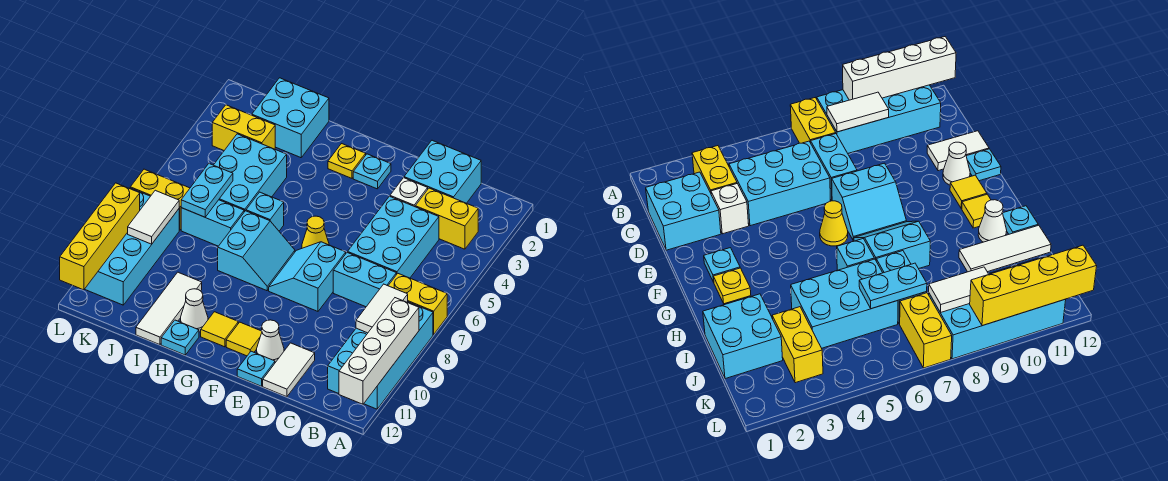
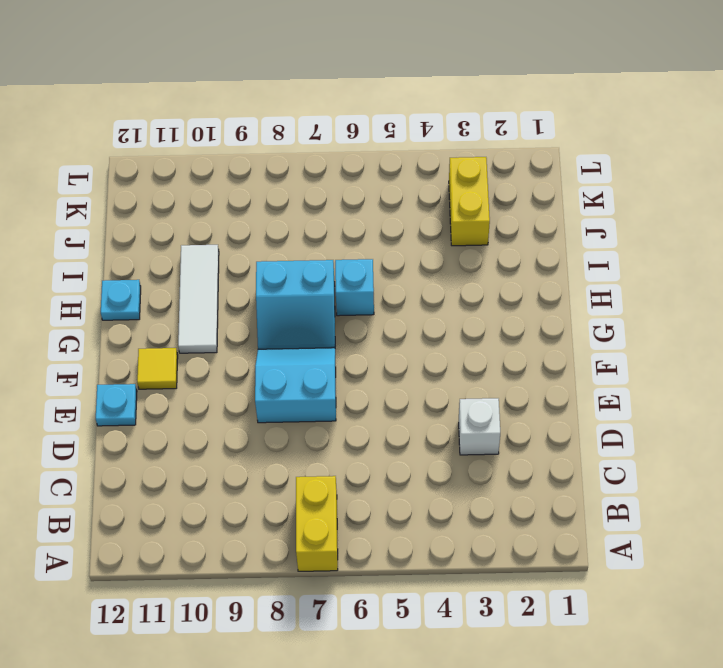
white 1x3 tile [178,245,219,353] -> white 1x3 tile turned to [136,272,202,345]
none -> cyan 2x4 brick [328,302,433,409]
none -> yellow 1x2 brick [415,188,478,249]
none -> cyan 2x2 brick [404,140,481,203]
none -> cyan 2x3 brick [348,196,439,278]

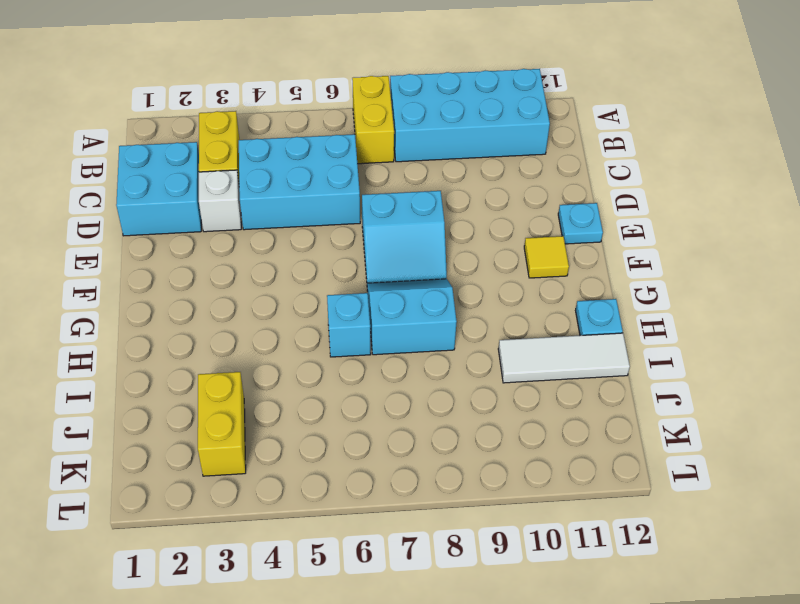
none -> cyan 1x2 brick [333,252,396,307]
none -> white 1x2 tile [263,343,315,397]
none -> white 1x1 cone [257,320,284,363]
none -> cyan 1x1 plate [353,154,391,189]

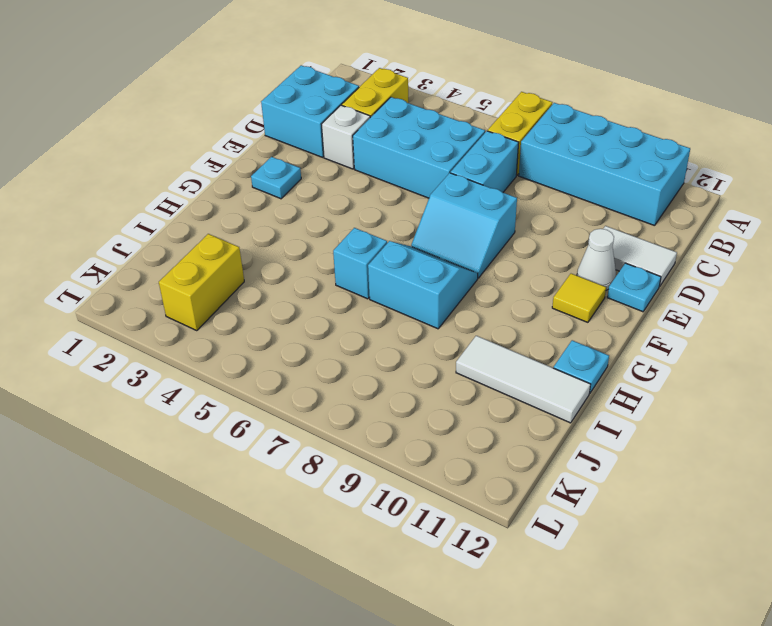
none -> yellow 1x1 cone [302,216,329,248]
none -> yellow 1x1 plate [328,144,366,178]
none -> yellow 1x1 tile [201,312,238,347]
none -> white 1x1 cone [181,289,208,332]

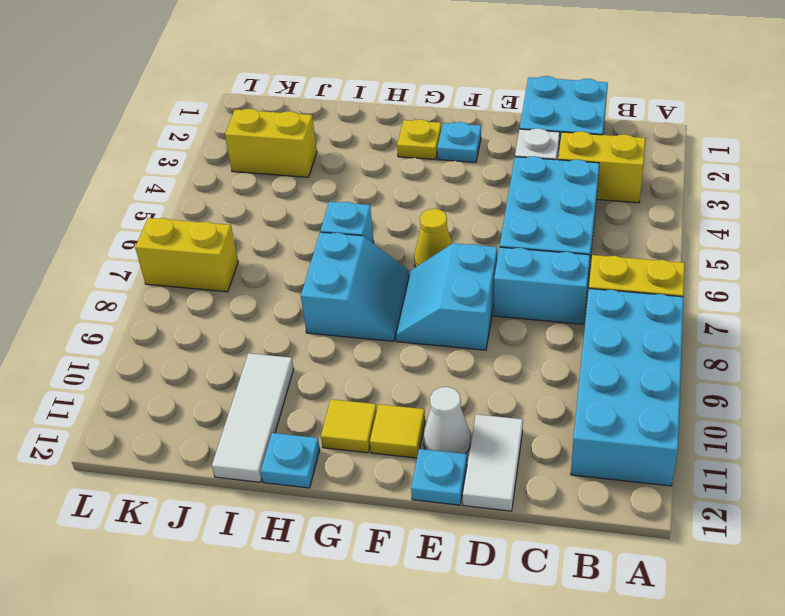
none -> white 1x1 cone [181,289,208,332]
none -> cyan 2x2 brick [252,78,329,158]
none -> cyan 2x3 brick [214,134,287,212]
none -> cyan 1x2 brick [181,200,244,246]

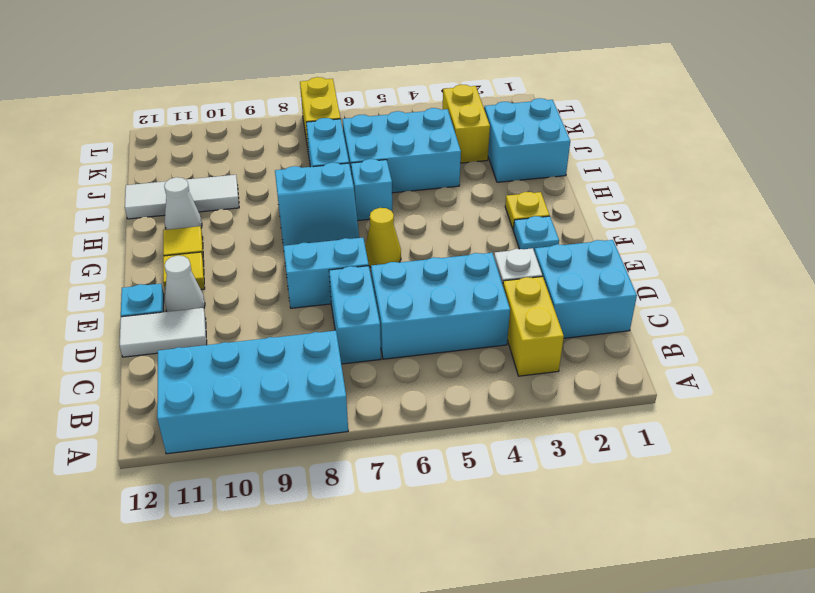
none -> yellow 1x2 brick [388,274,447,334]
none -> cyan 1x1 plate [161,320,199,355]
none -> cyan 2x4 brick [85,188,179,305]
none -> white 1x4 brick [339,298,419,404]

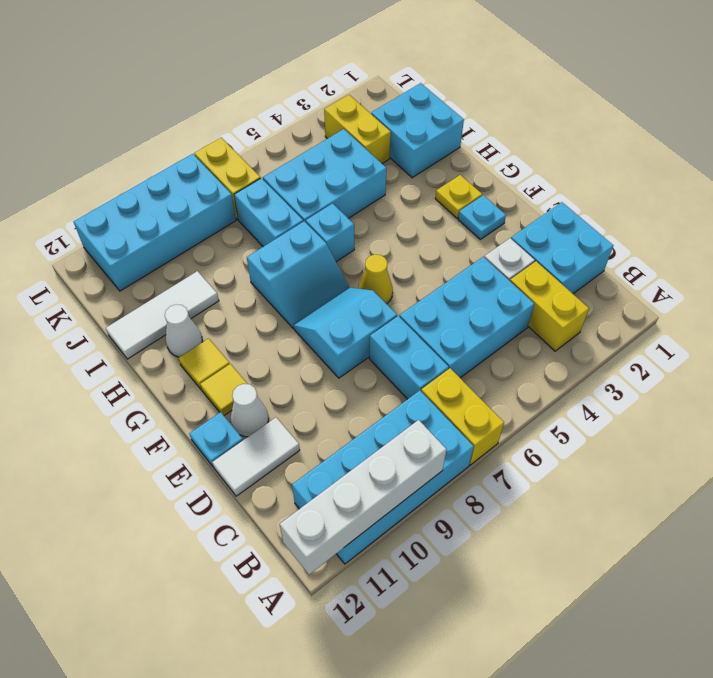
none -> cyan 1x1 plate [161,320,199,355]
none -> white 1x2 tile [356,284,408,333]
none -> cyan 1x2 plate [181,164,233,217]
none -> white 1x2 tile [128,190,179,244]

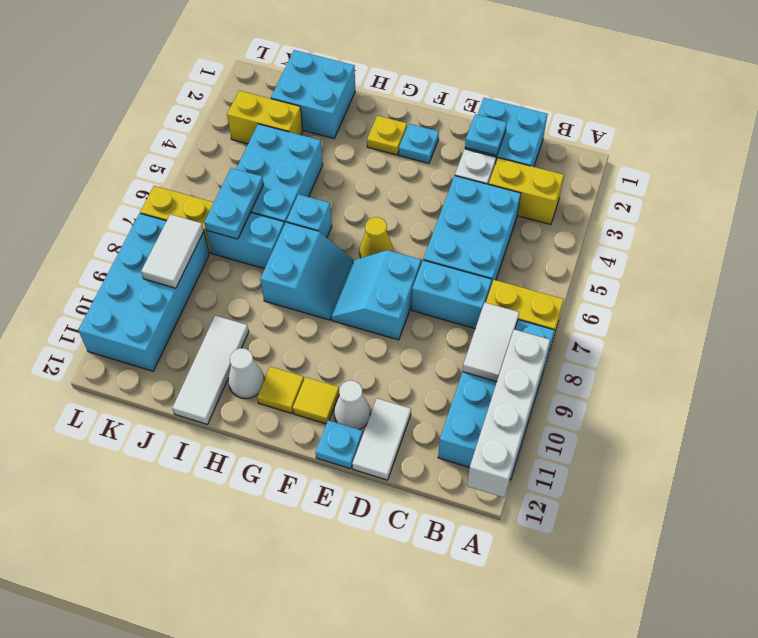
cyan 1x1 plate [465,114,507,156] -> cyan 1x1 plate moved to [161,320,199,355]
none -> yellow 1x4 brick [60,183,140,290]

